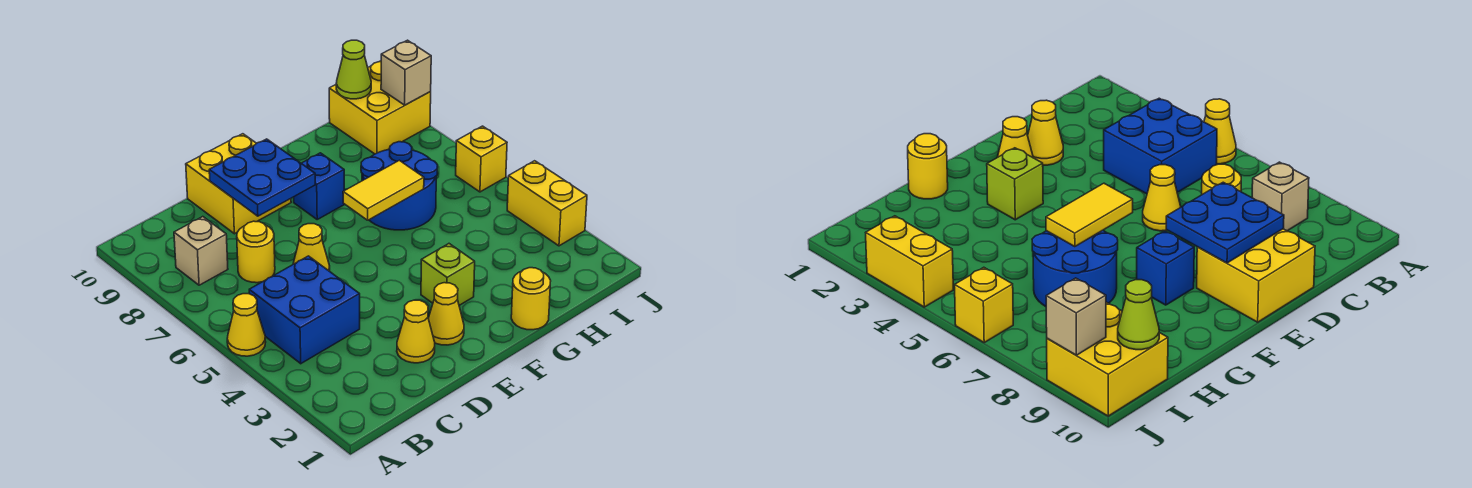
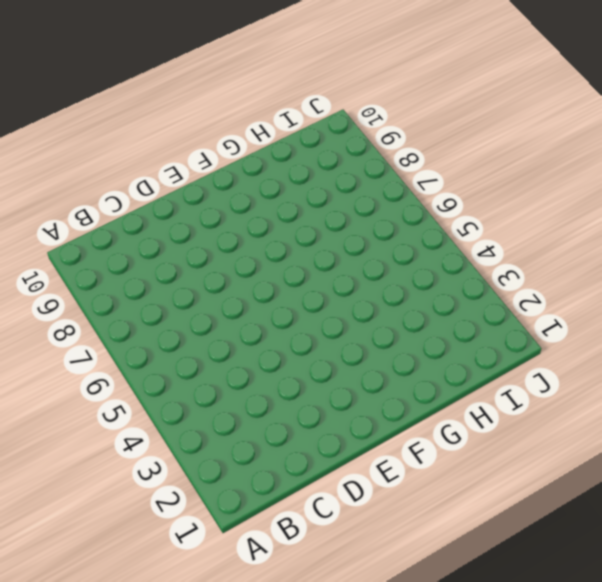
none -> yellow 1x1 cone [227,294,266,356]
none -> blue 2x2 brick [249,256,360,364]
none -> tan 1x1 brick [174,217,228,285]

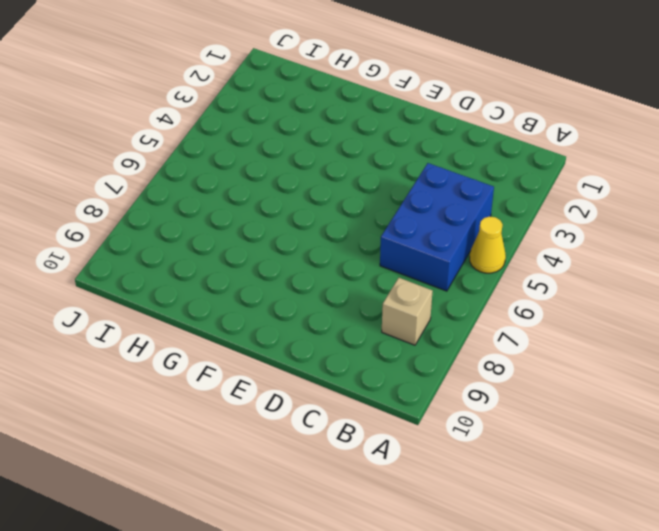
blue 2x3 brick [380,163,494,291] -> blue 2x2 brick [249,256,360,364]
none -> yellow 1x1 round brick [237,221,275,283]
none -> yellow 1x1 cone [397,300,435,363]
none -> yellow 1x1 cone [293,224,330,271]

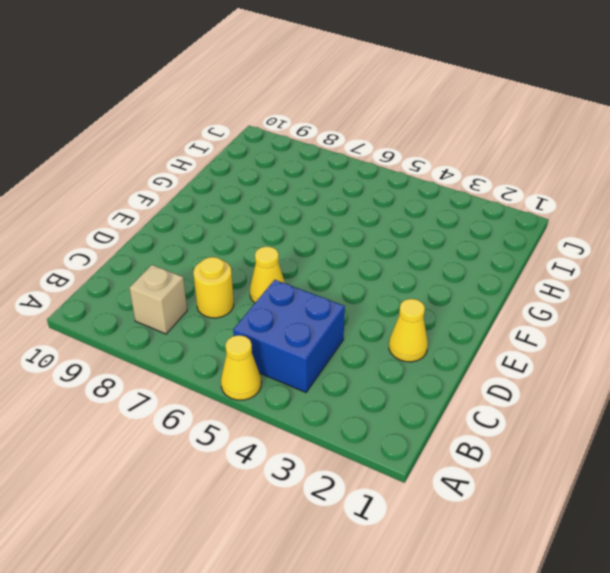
none -> yellow 2x2 brick [186,134,291,234]
none -> yellow 1x1 cone [428,283,464,345]
none -> lime 1x1 brick [421,244,475,305]

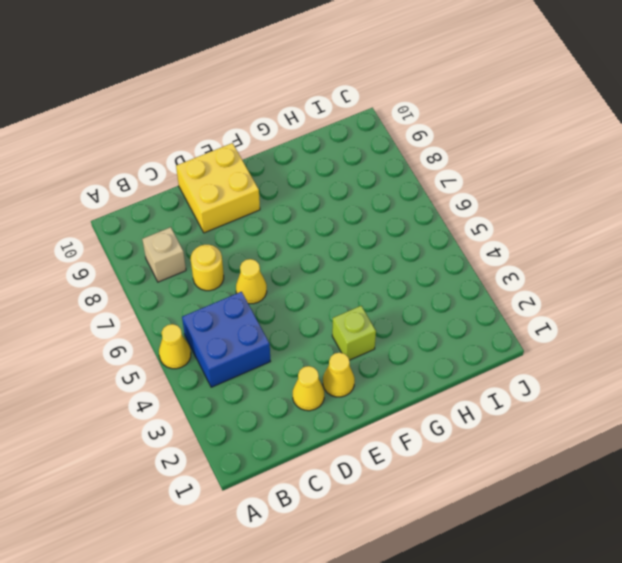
none -> blue 1x1 brick [294,153,344,219]
none -> yellow 1x1 round brick [511,268,551,330]
none -> blue 2x2 round brick [361,142,438,230]

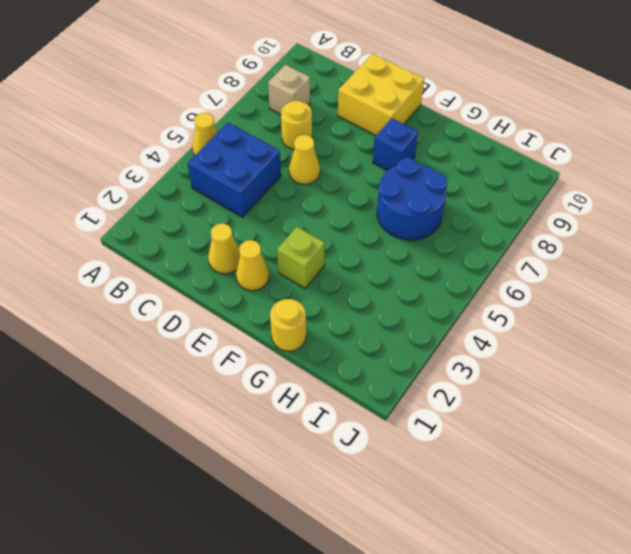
none -> yellow 2x2 brick [329,61,431,154]
none -> yellow 1x2 brick [507,161,587,246]
none -> yellow 1x1 brick [456,126,507,192]

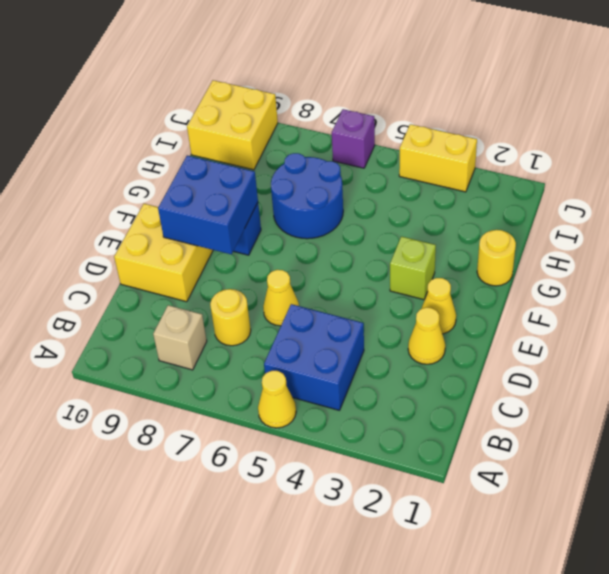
blue 2x2 brick [158,156,258,254] -> blue 2x2 plate [209,139,315,216]
purple 1x1 brick [332,109,375,168] -> yellow 1x1 brick [456,126,507,192]
none -> yellow 1x2 tile [343,160,424,220]
none -> lime 1x1 cone [336,40,371,99]
none -> tan 1x1 brick [381,40,431,105]

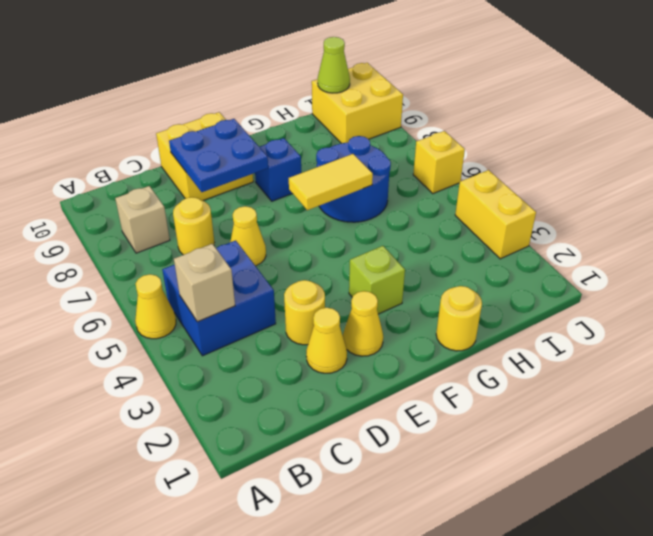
tan 1x1 brick [174,244,235,322] -> tan 1x1 brick moved to [381,40,431,105]
yellow 1x1 round brick [284,280,325,345] -> none

